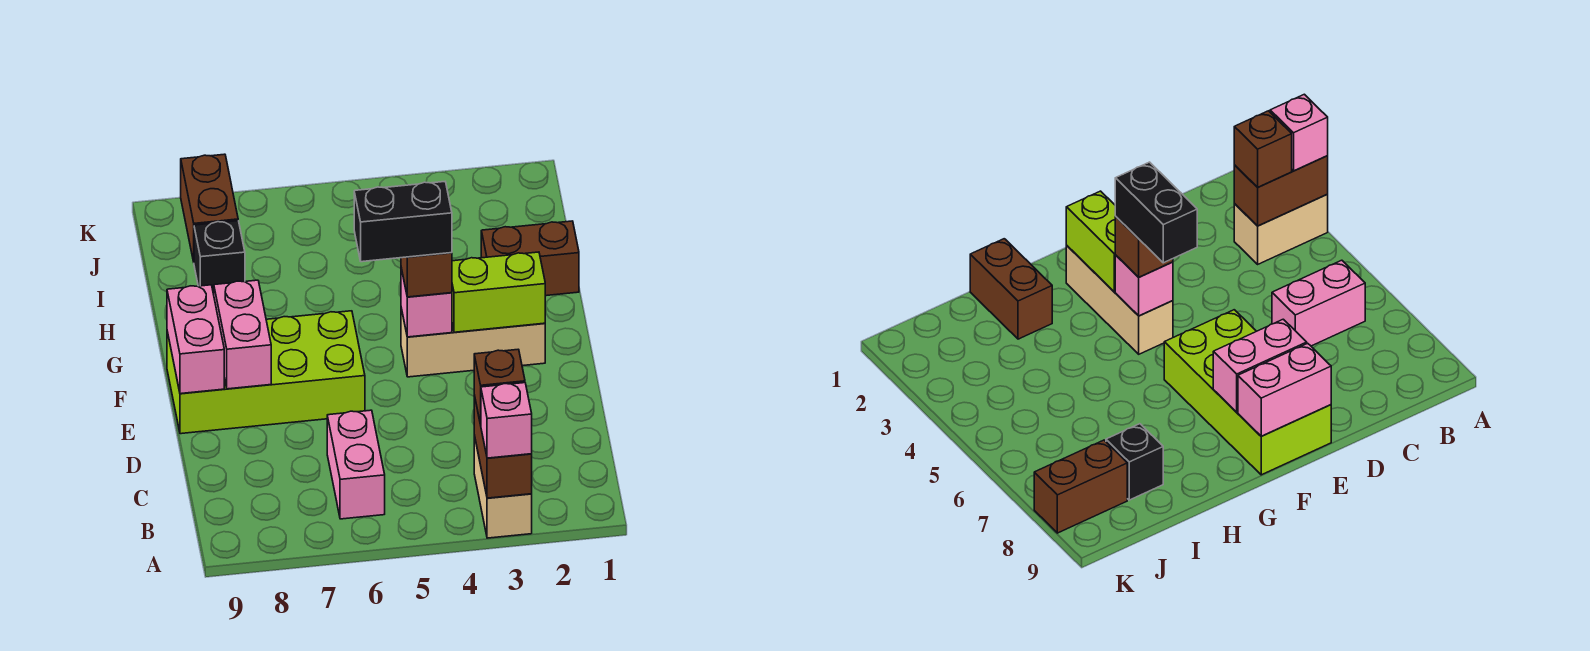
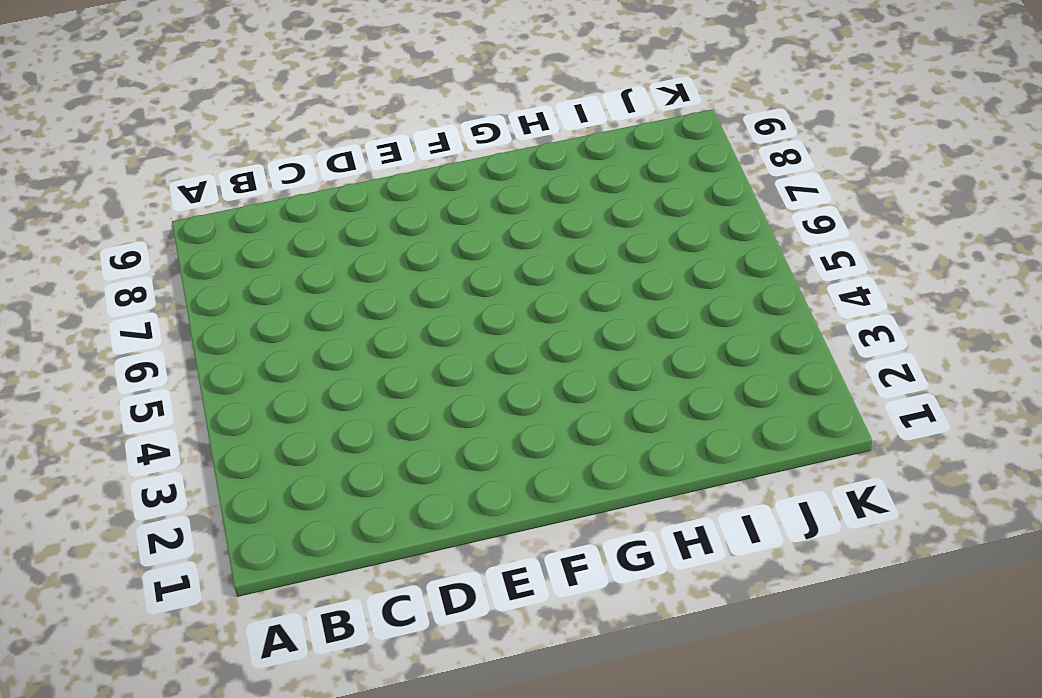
none -> tan 1x2 brick [474,435,532,538]
none -> pink 1x2 brick [327,410,385,519]
none -> lime 2x4 brick [167,311,365,434]

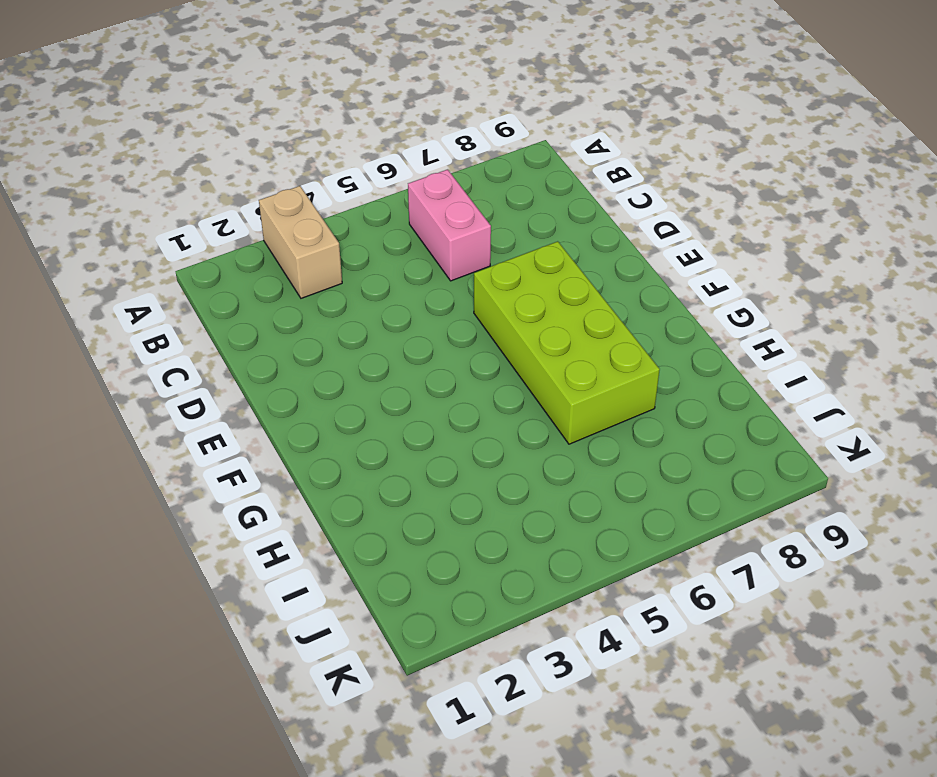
lime 2x4 brick [474,241,660,444] -> lime 2x4 brick turned to [167,311,365,434]
none -> tan 1x3 brick [401,308,545,377]
none -> brown 1x2 brick [481,221,579,296]
none -> black 1x1 brick [194,221,245,294]

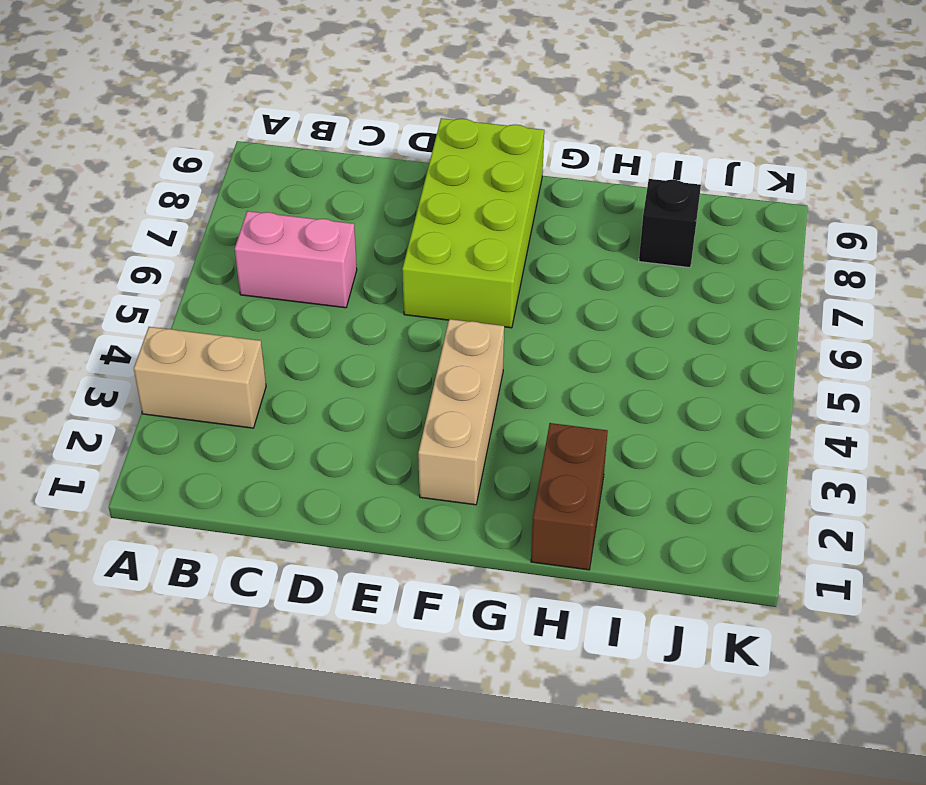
none -> brown 1x2 brick [181,154,238,262]
none -> brown 1x2 brick [474,395,532,498]
none -> pink 1x2 brick [214,280,271,389]

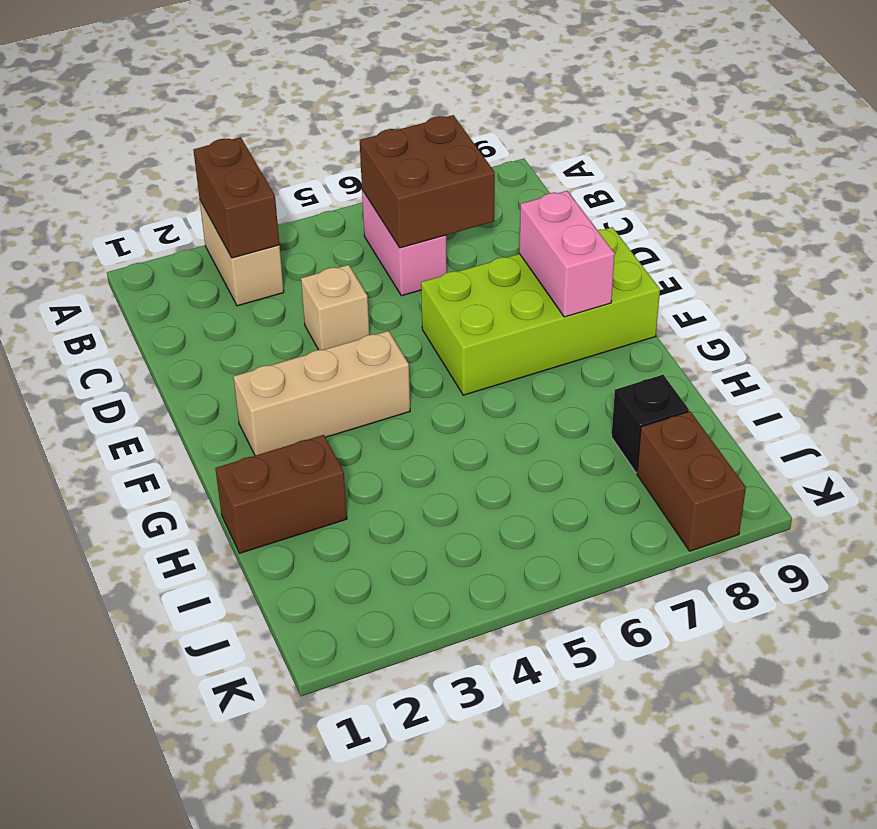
brown 2x2 brick [360,115,495,248] -> none
tan 1x1 brick [301,265,369,350] -> none
none -> pink 1x2 brick [167,285,224,394]
none -> lime 1x2 brick [452,252,545,332]
none -> pink 1x1 brick [401,268,452,337]

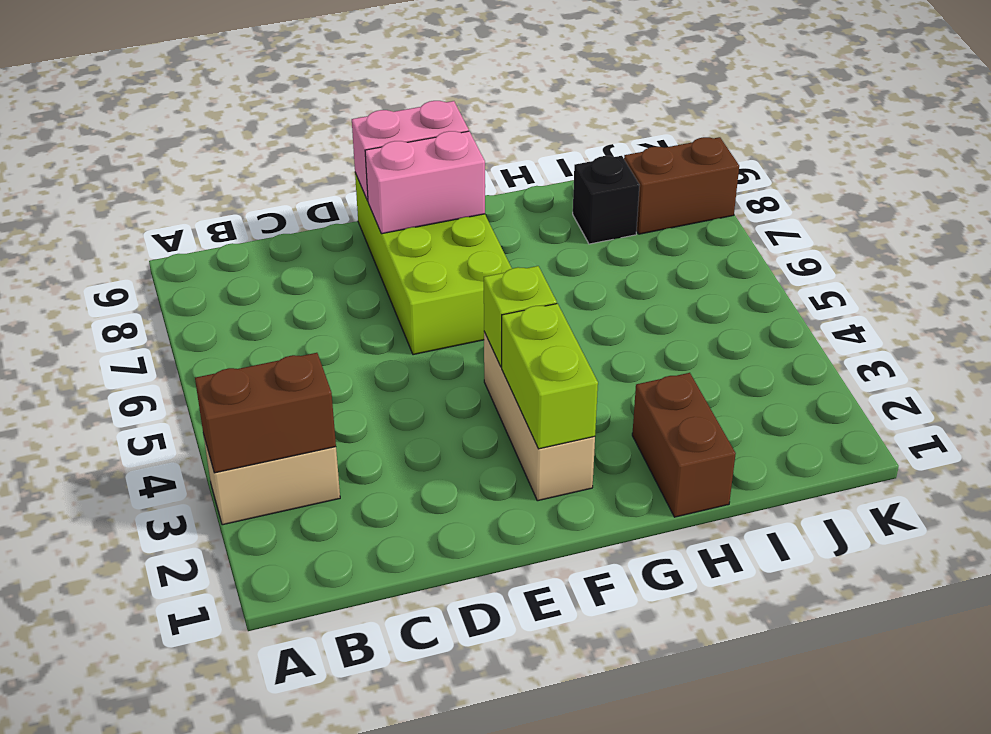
lime 1x1 brick [484,266,557,367] -> pink 1x1 brick [401,268,452,337]
none -> pink 1x2 brick [327,410,385,519]
none -> pink 1x1 brick [481,383,532,458]
none -> brown 1x1 brick [474,349,525,425]

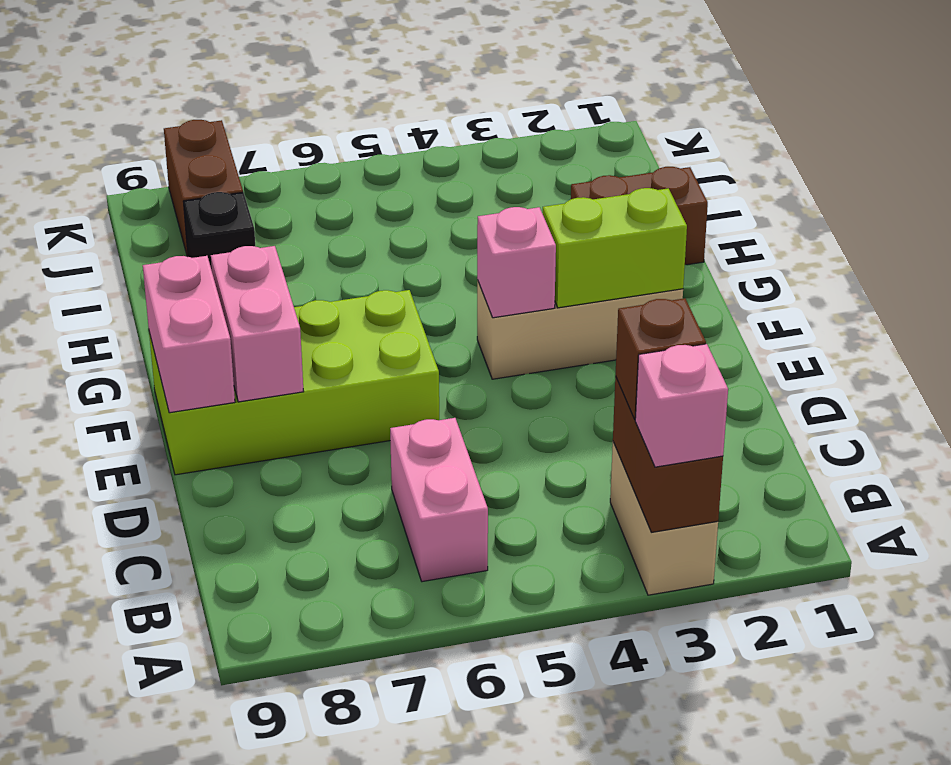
none -> brown 1x1 brick [401,253,452,297]
none -> black 1x2 brick [354,182,452,262]

